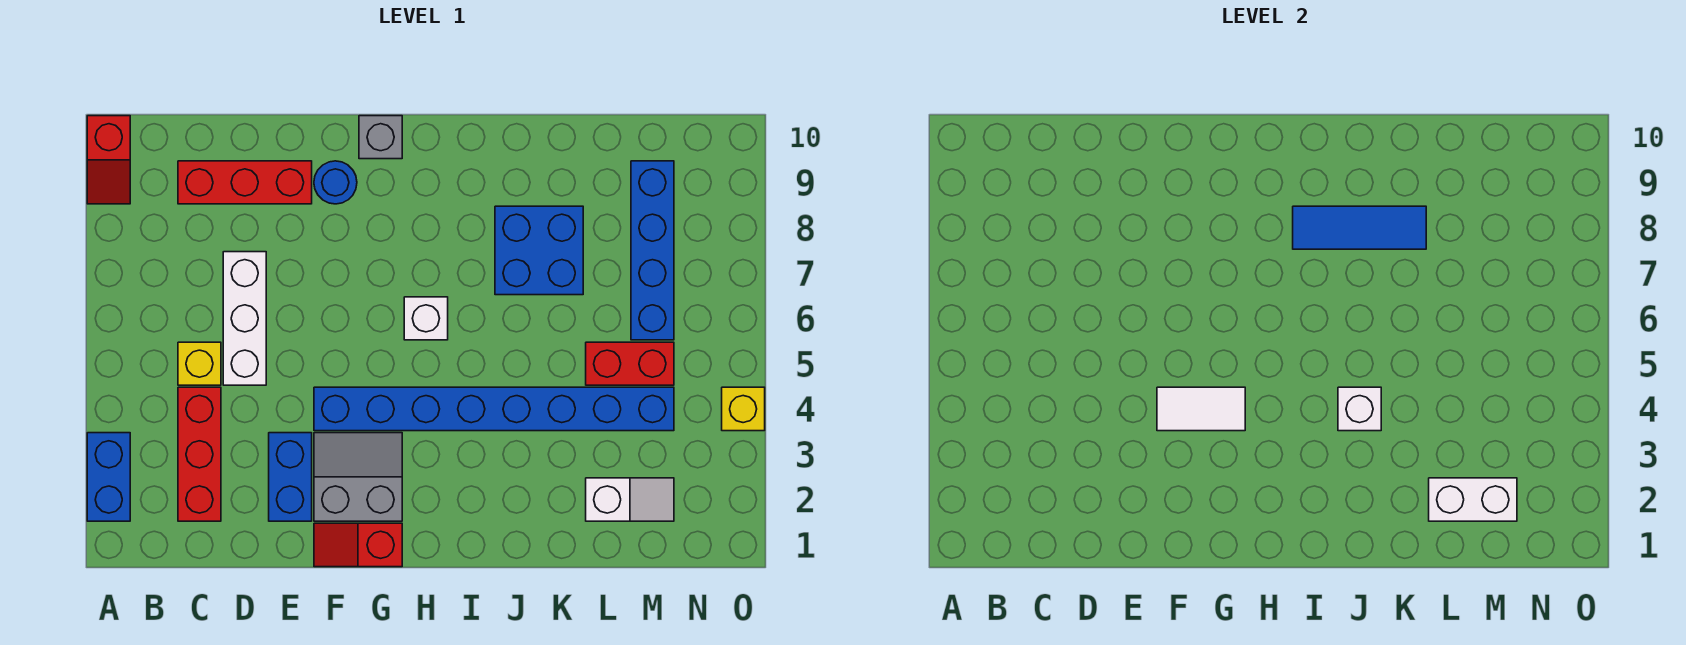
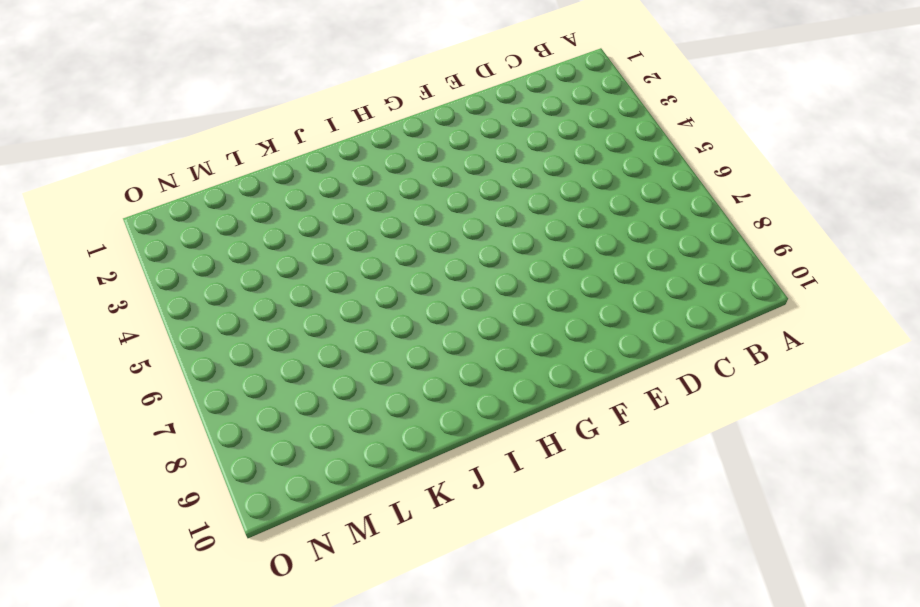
none -> blue 1x2 brick [87,433,130,521]
none -> red 1x2 slope [87,116,130,204]
none -> red 1x3 brick [178,387,221,521]

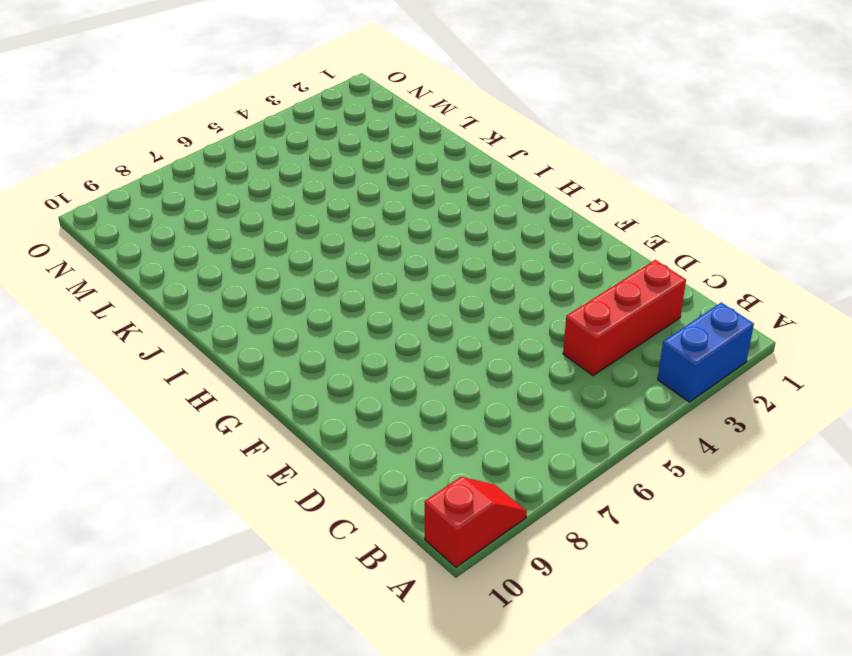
none -> yellow 1x1 brick [178,342,221,385]
none -> red 1x3 brick [178,161,312,204]
none -> white 1x3 brick [223,252,266,385]

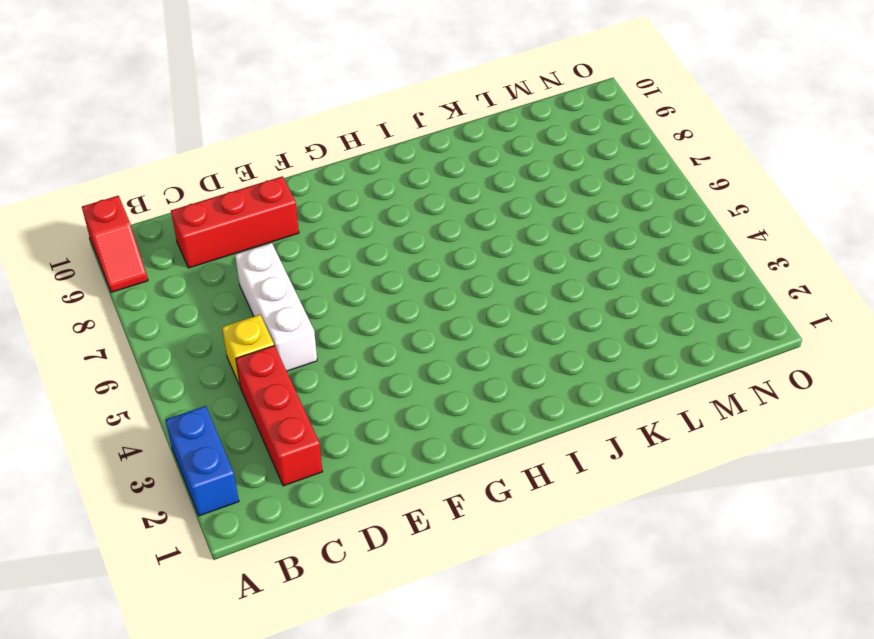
none -> blue 1x2 brick [269,433,312,521]
none -> red 1x2 slope [314,523,402,567]
none -> grey 2x2 slope [314,433,402,521]

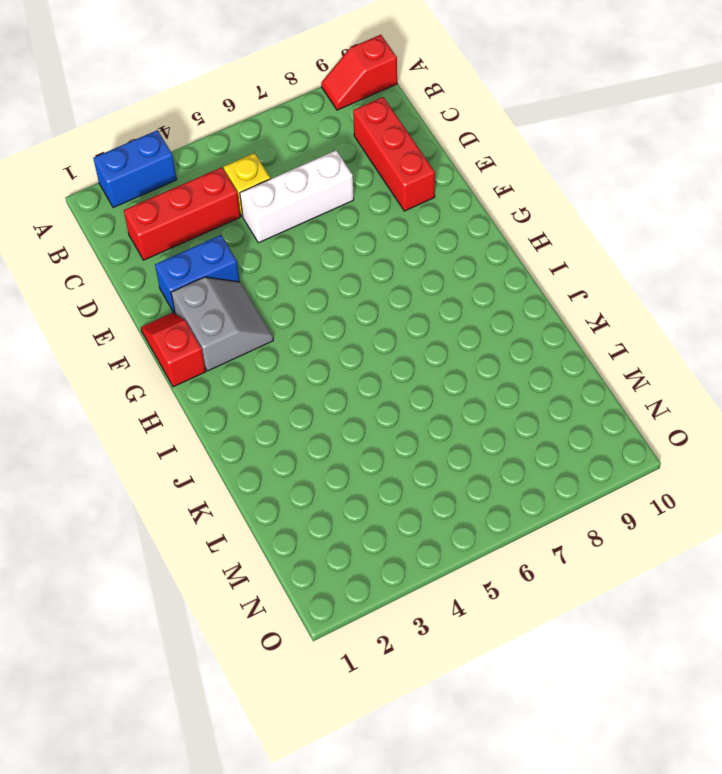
none -> blue 1x8 brick [314,387,674,431]
none -> blue 1x1 round brick [314,161,357,204]
none -> grey 1x1 brick [359,116,402,159]

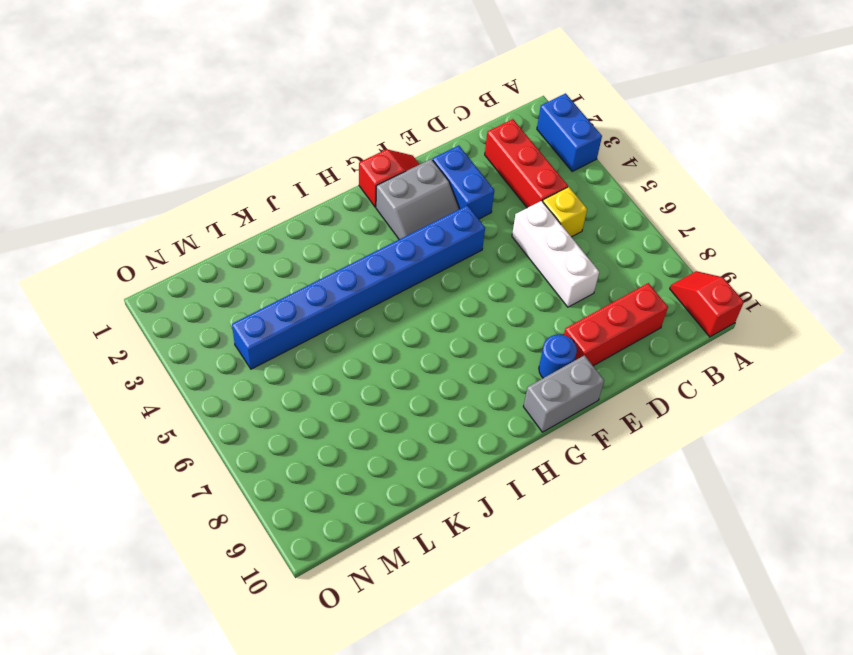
grey 1x2 brick [523,355,604,432] -> grey 1x1 brick [359,116,402,159]
none -> white 1x1 brick [404,297,448,340]
none -> blue 2x2 brick [495,206,583,295]
none -> white 1x2 slope [586,478,674,521]

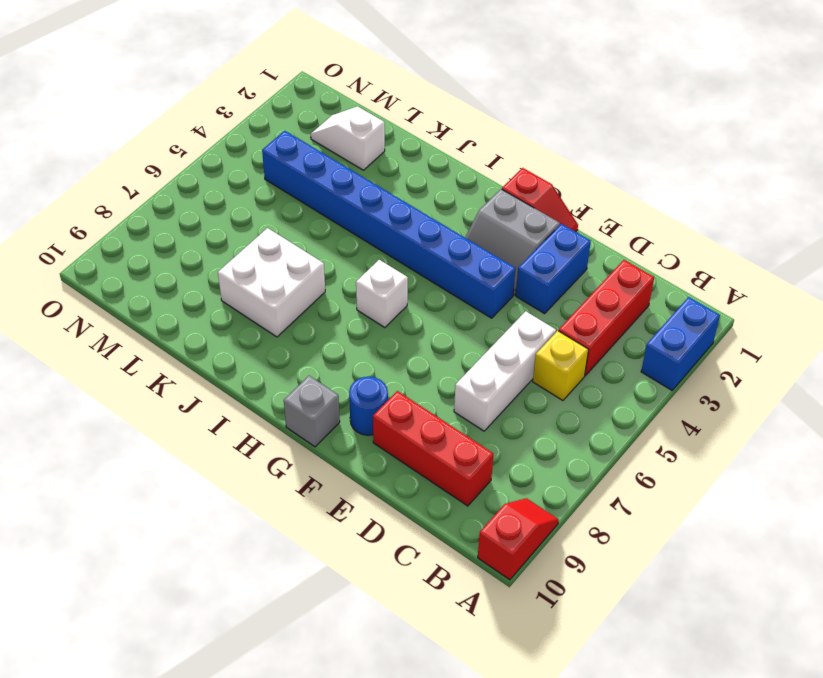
white 2x2 brick [218,228,325,337] -> blue 2x2 brick [495,206,583,295]
none -> red 1x2 brick [586,342,674,385]
none -> blue 1x4 brick [631,161,674,340]
none -> yellow 1x1 brick [722,387,765,431]

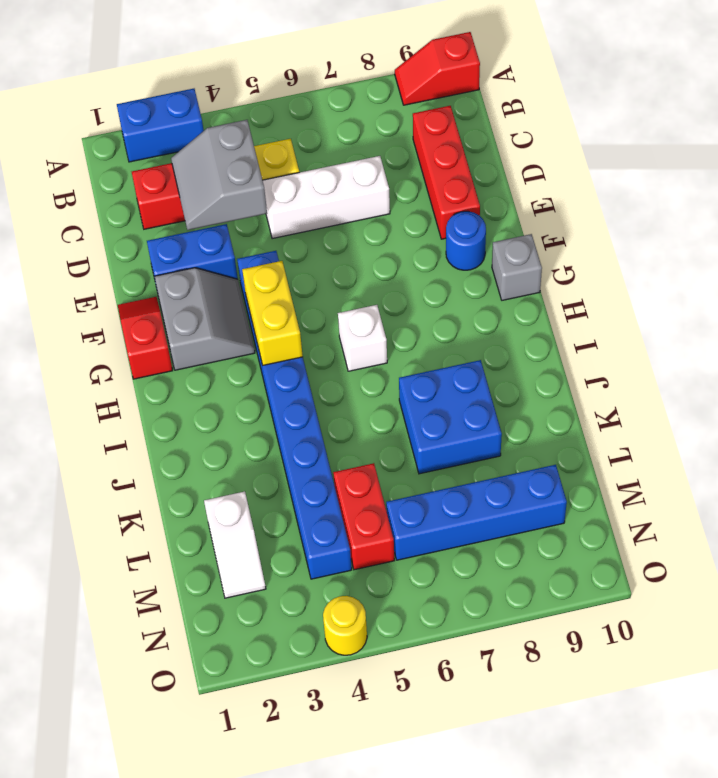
grey 2x2 slope [171,120,267,230] -> none
yellow 1x2 brick [242,261,303,365] -> white 1x2 tile [1157,387,1245,431]
yellow 1x1 round brick [323,596,367,655] -> yellow 1x1 brick [722,387,765,431]
none -> blue 1x3 tile [1293,206,1426,249]
none -> white 1x1 brick [1338,387,1381,431]
none -> white 1x2 brick [1429,478,1517,521]

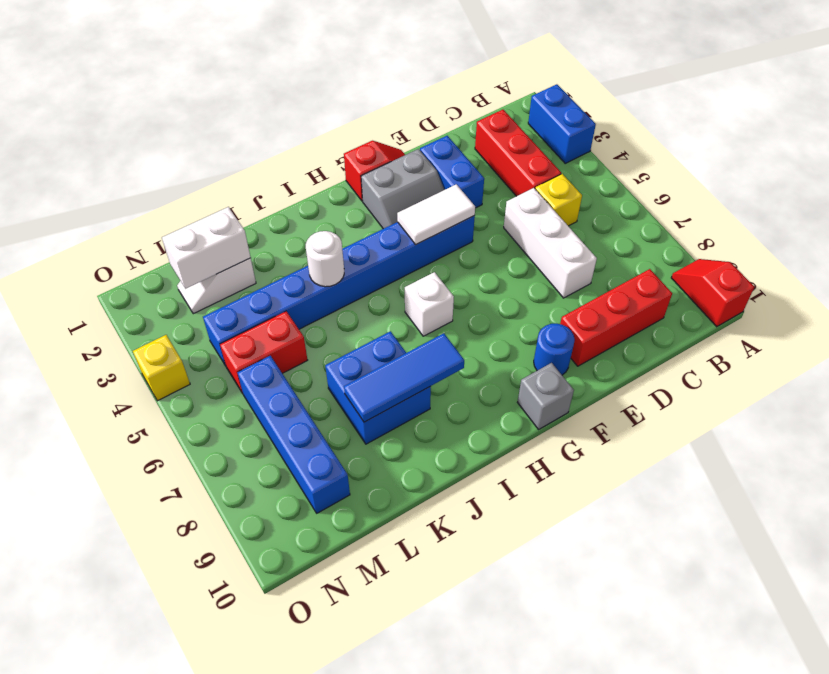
white 1x1 round brick [306,231,344,287] -> white 1x1 brick [1338,387,1381,431]

